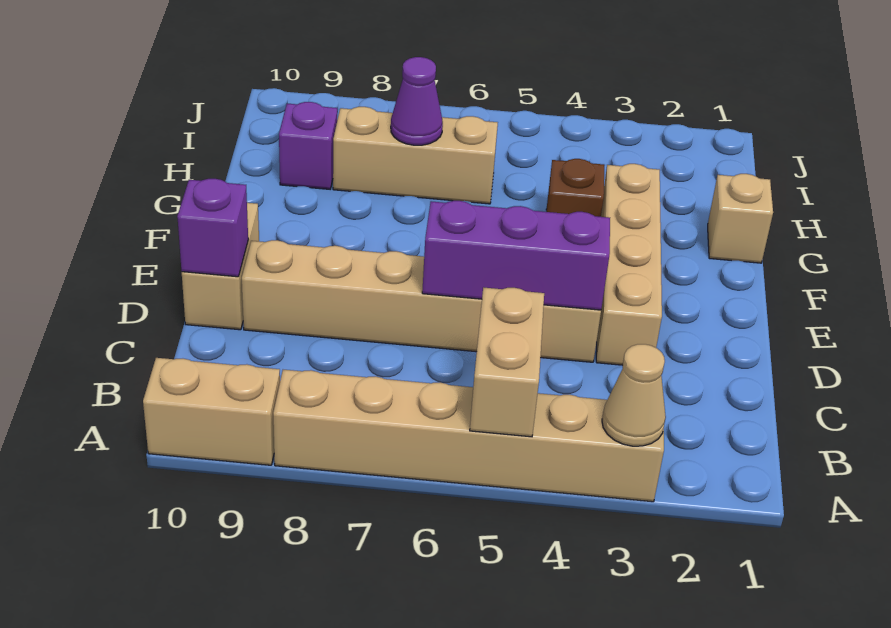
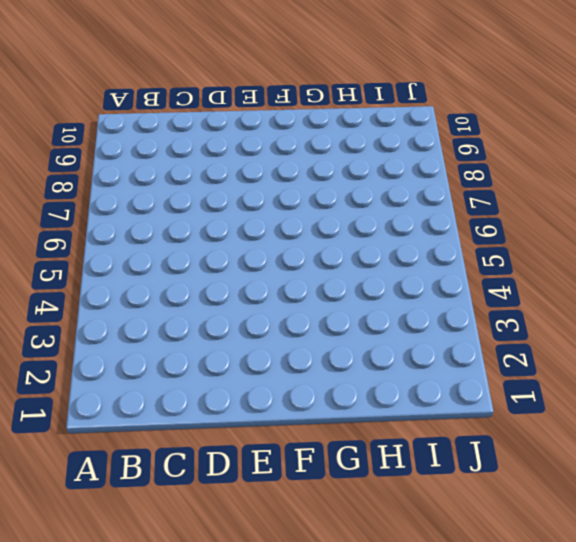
none -> tan 1x6 brick [273,370,664,502]
none -> tan 1x2 brick [143,358,280,465]
none -> tan 1x4 brick [596,164,662,365]

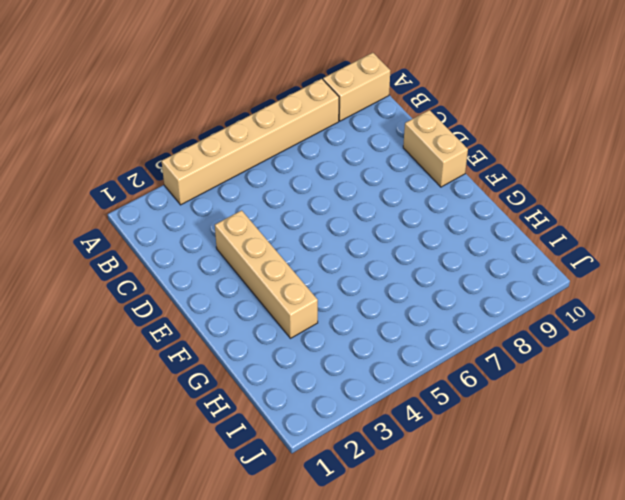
none -> tan 1x6 brick [242,240,601,362]
none -> tan 1x1 brick [708,174,773,263]
none -> brown 1x1 brick [546,159,605,217]

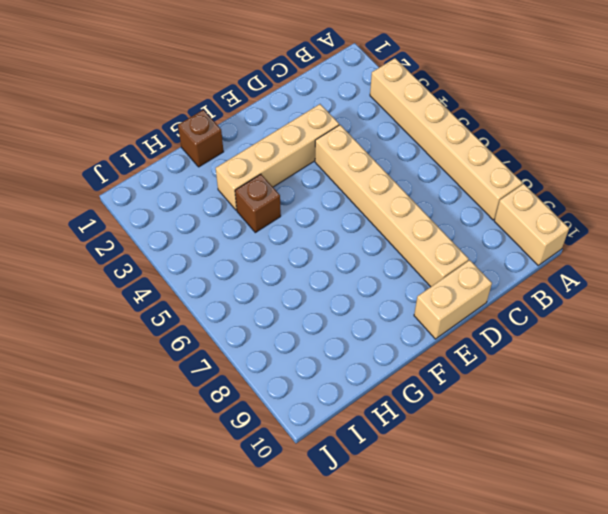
brown 1x1 brick [178,110,224,167] -> tan 1x1 brick [708,174,773,263]
none -> tan 1x3 brick [333,107,498,204]
none -> purple 1x1 brick [279,102,337,189]
none -> tan 1x1 cone [602,344,666,446]

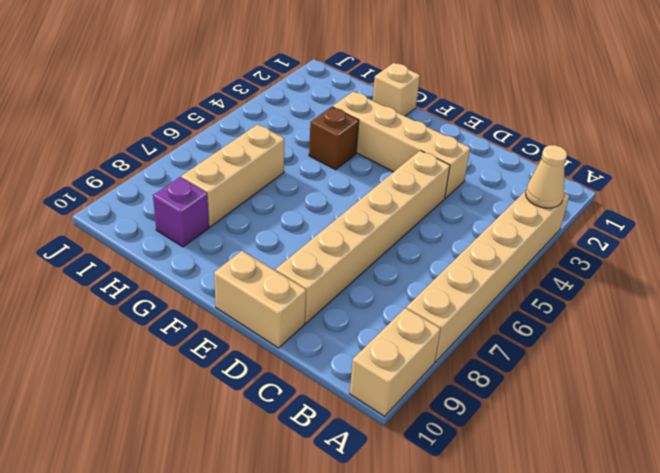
none -> tan 1x2 brick [470,288,544,437]
none -> purple 1x3 brick [422,201,610,310]
none -> purple 1x1 brick [177,179,248,277]

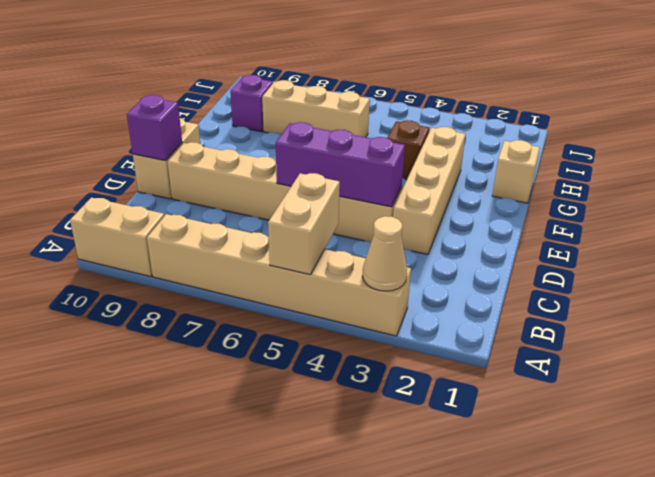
none -> purple 1x1 cone [391,57,443,145]

